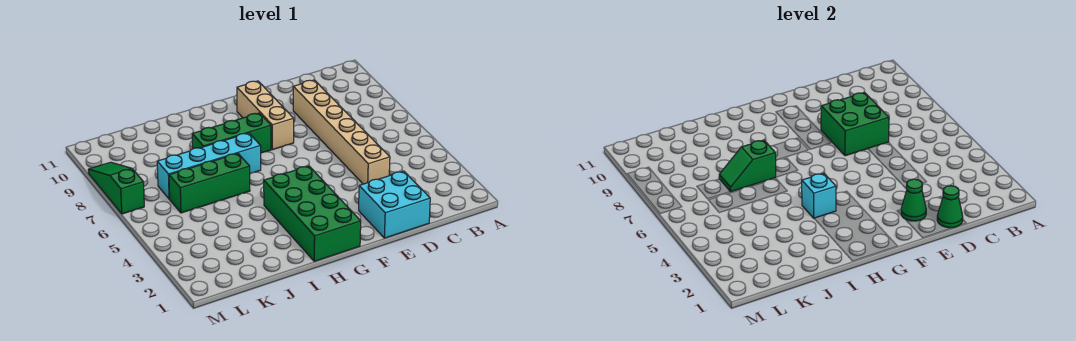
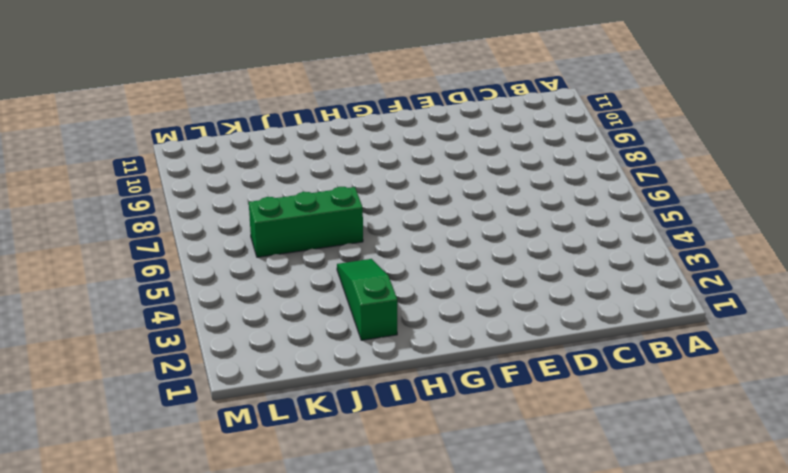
green 1x3 slope [337,259,397,340] -> green 1x3 slope moved to [88,162,144,214]
none -> cyan 2x2 brick [359,171,430,238]
none -> tan 1x6 brick [293,80,390,184]
none -> tan 1x3 brick [237,81,294,150]

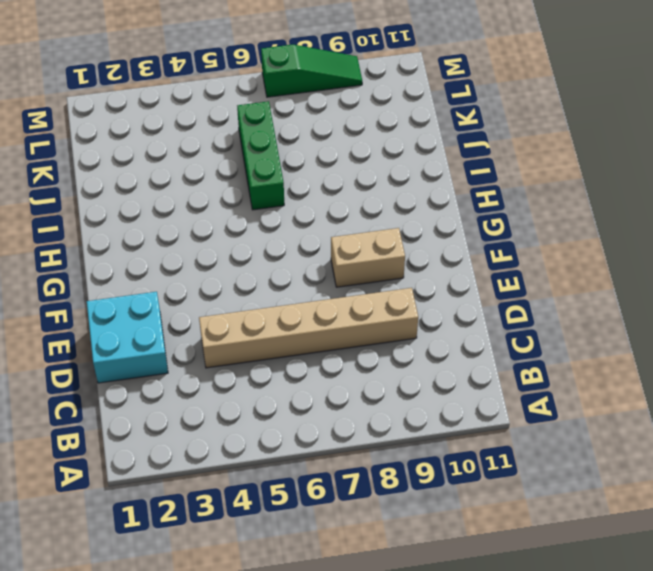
tan 1x2 brick [331,228,405,287] -> tan 1x3 brick [237,81,294,150]
none -> green 2x4 brick [264,166,361,261]
none -> green 1x3 brick [192,113,271,153]
none -> cyan 1x4 brick [157,133,261,199]

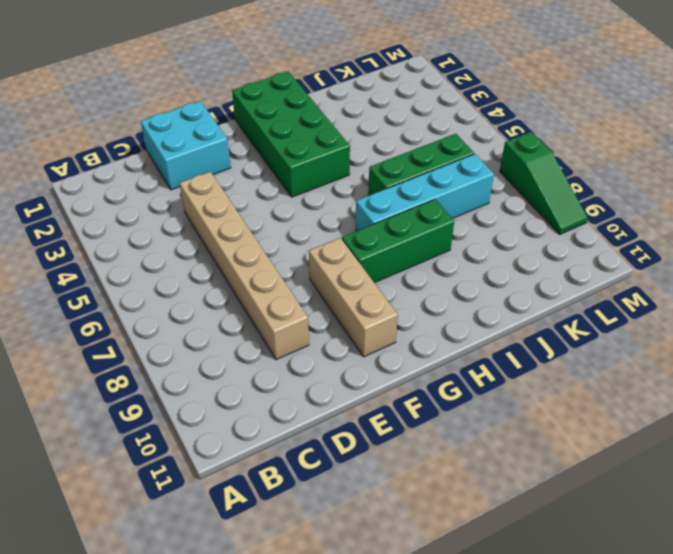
none -> green 1x1 cone [937,186,963,228]
none -> green 2x2 brick [821,92,889,156]
none -> green 1x1 cone [901,179,926,221]

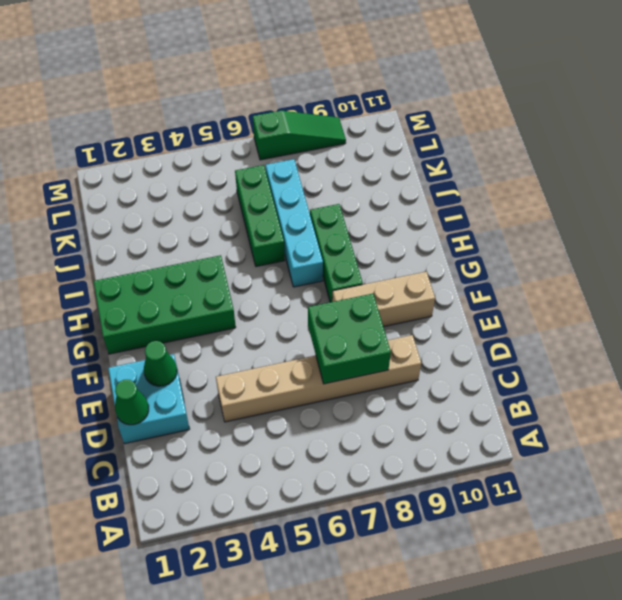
none -> cyan 1x1 brick [802,173,836,218]
none -> green 1x2 slope [719,140,776,192]

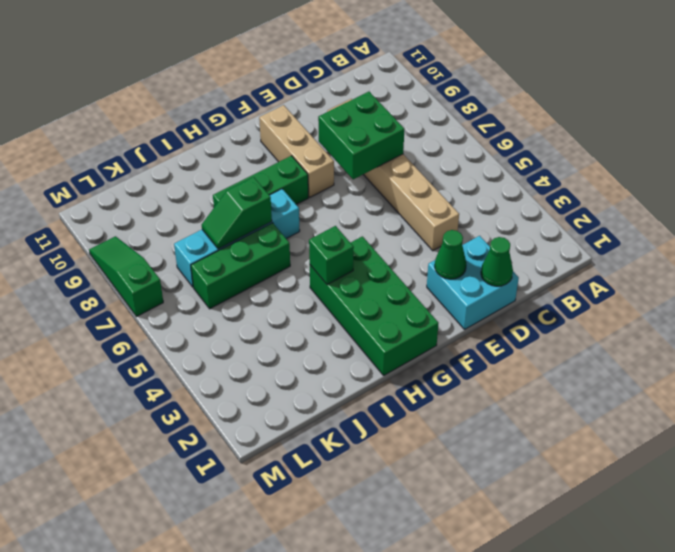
green 1x1 brick [309,226,354,285] -> cyan 1x1 brick [802,173,836,218]

